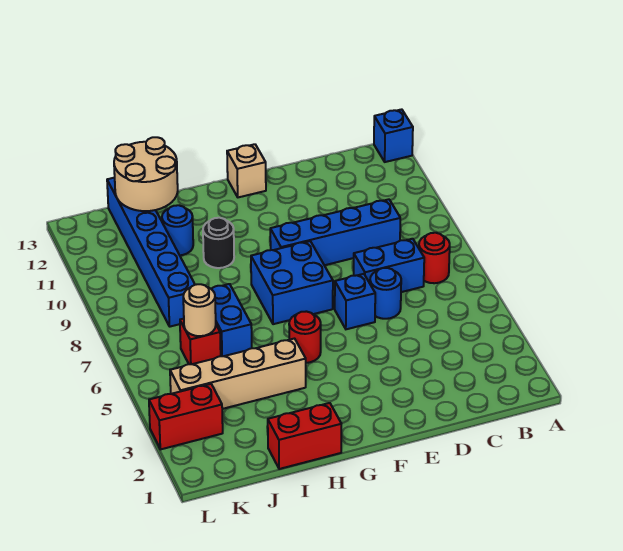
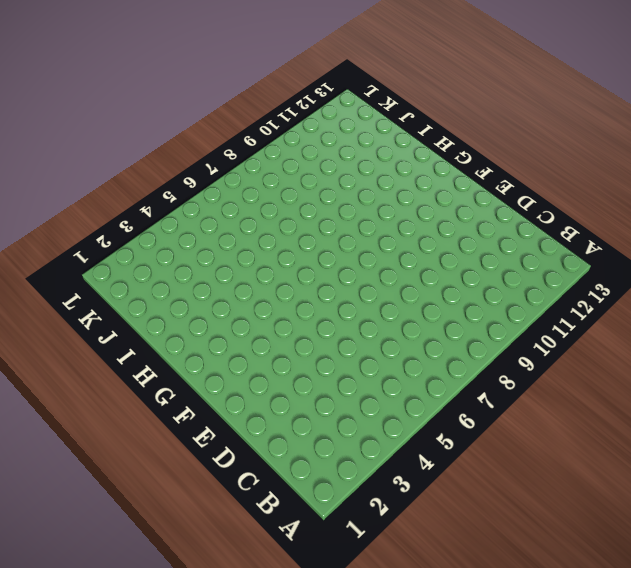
none -> blue 1x1 brick [374,109,413,162]
none -> red 1x1 round brick [419,233,450,283]
none -> blue 1x2 brick [354,239,424,292]

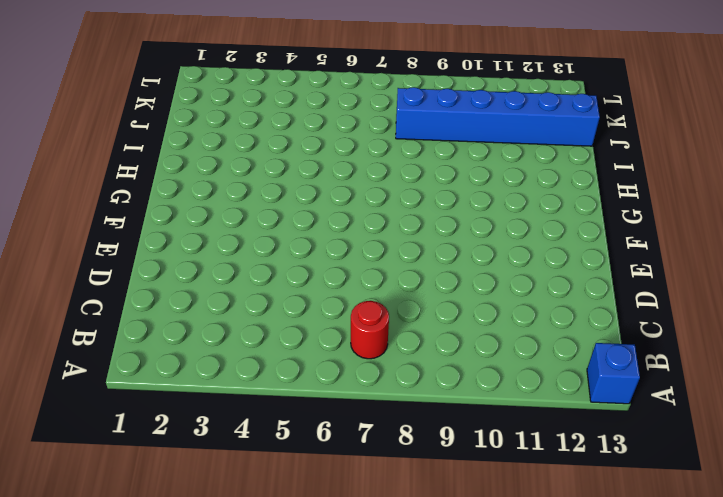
none -> blue 1x2 brick [354,239,424,292]
none -> blue 1x4 brick [270,199,400,265]
none -> blue 1x1 round brick [370,268,401,319]

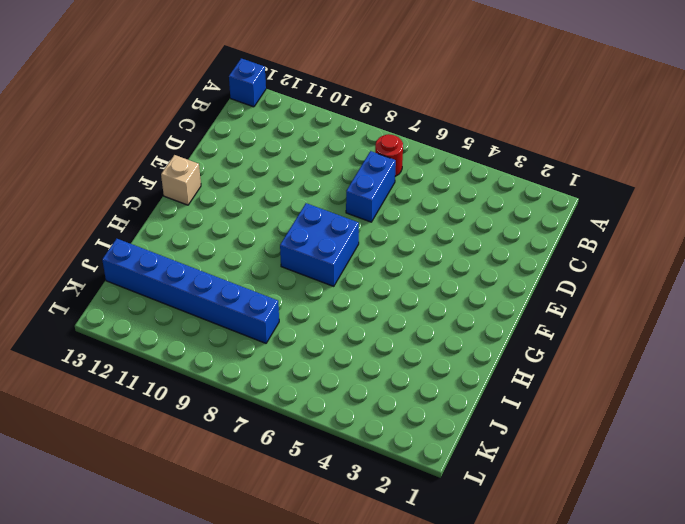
none -> blue 1x4 brick [270,199,400,265]
none -> blue 1x1 round brick [370,268,401,319]
none -> blue 1x1 brick [335,274,375,329]

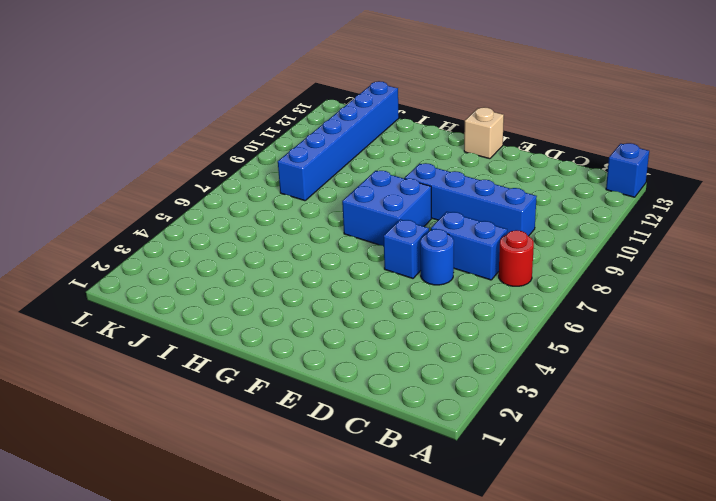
none -> red 1x1 round brick [289,311,321,363]
none -> red 1x2 brick [268,403,341,469]
none -> tan 1x4 brick [170,339,306,409]

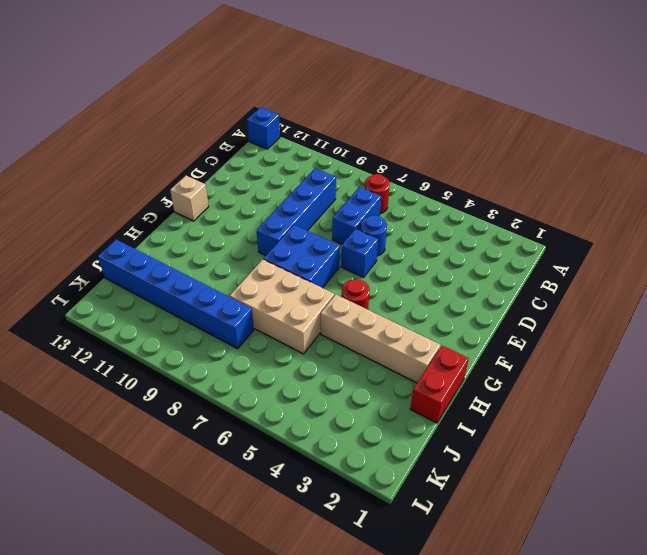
tan 1x4 brick [321,294,440,383] -> tan 1x4 brick turned to [170,339,306,409]
tan 2x3 brick [230,259,334,354] -> blue 1x2 brick [211,284,252,356]
none -> black 1x1 round brick [203,218,234,268]
none -> blue 1x1 round brick [162,205,193,255]
none -> red 1x1 brick [180,319,221,364]

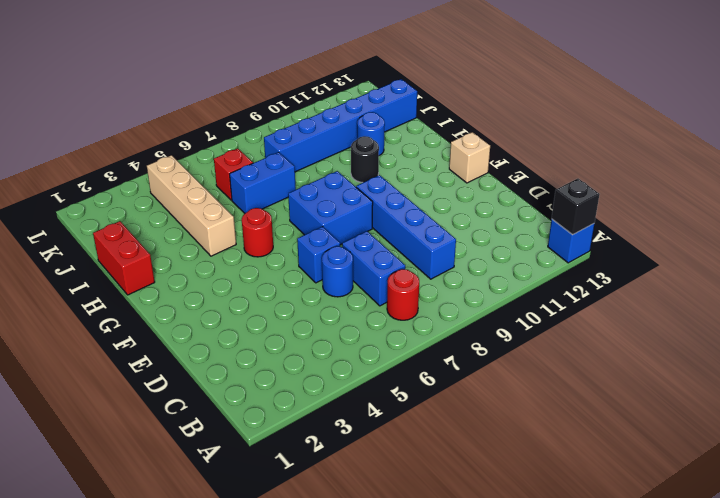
black 1x1 brick [552,179,600,235] -> none
none -> red 1x2 brick [149,384,223,449]
none -> tan 2x2 round brick [114,137,178,211]
none -> tan 1x1 round brick [183,284,216,336]

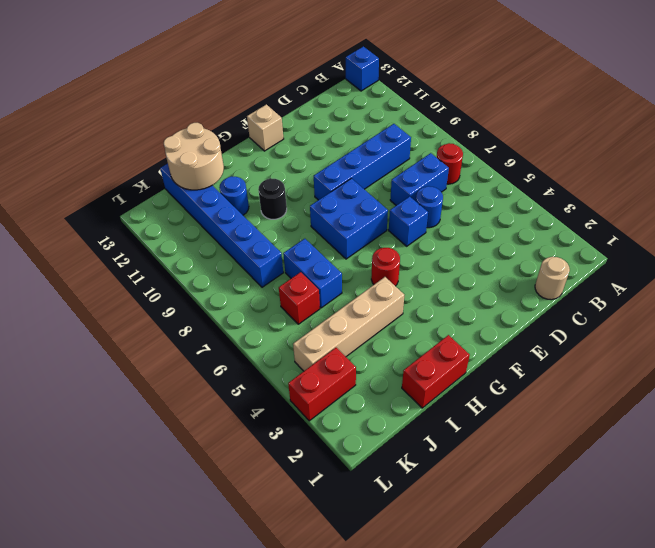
tan 1x1 round brick [535,257,570,300] -> tan 1x1 round brick moved to [183,284,216,336]

